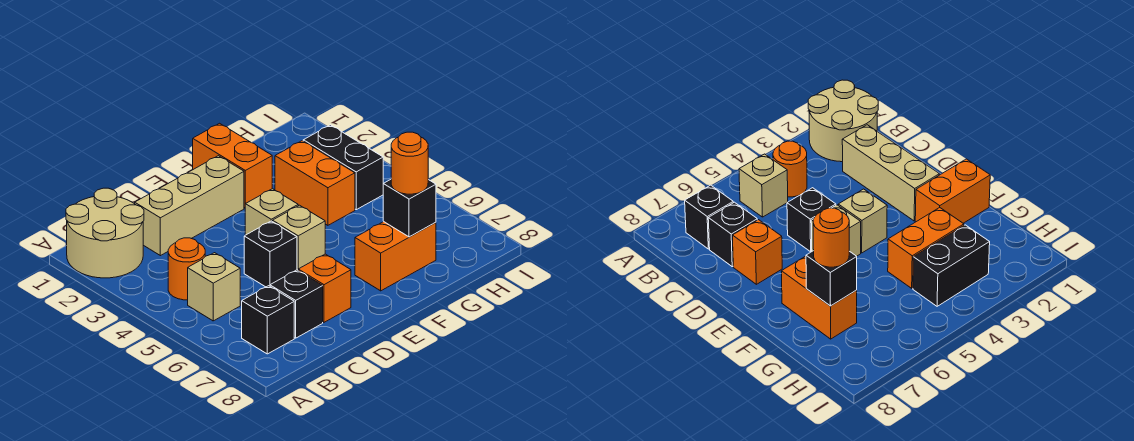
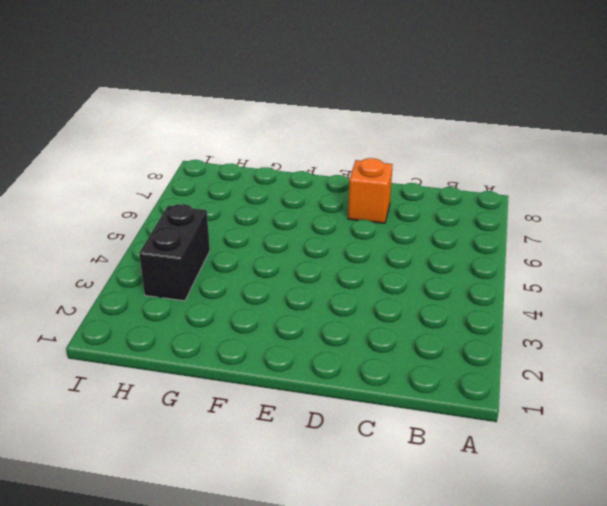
none -> tan 2x2 round brick [66,188,144,278]
none -> orange 1x1 round brick [168,238,205,300]
none -> tan 1x1 brick [188,253,240,321]

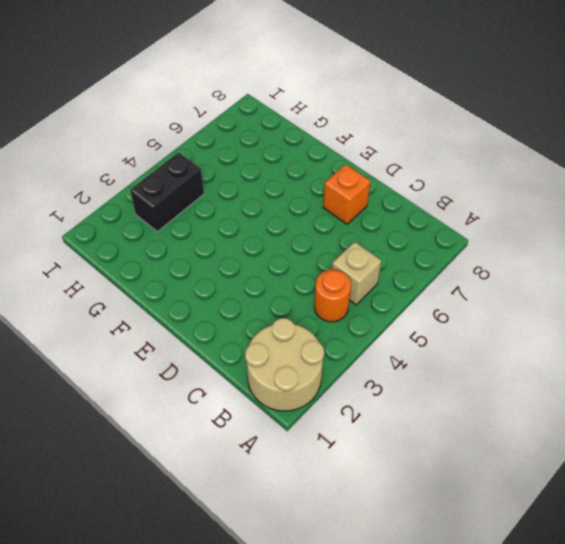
none -> black 1x1 brick [242,286,294,354]
none -> tan 1x3 brick [135,156,244,256]
none -> black 1x1 brick [270,270,323,338]

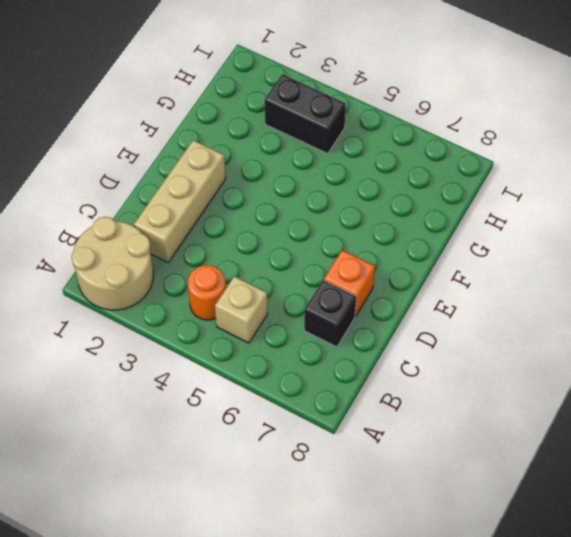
none -> black 1x1 brick [242,286,294,354]
none -> black 1x1 brick [244,221,297,287]
none -> tan 1x1 brick [245,189,298,235]

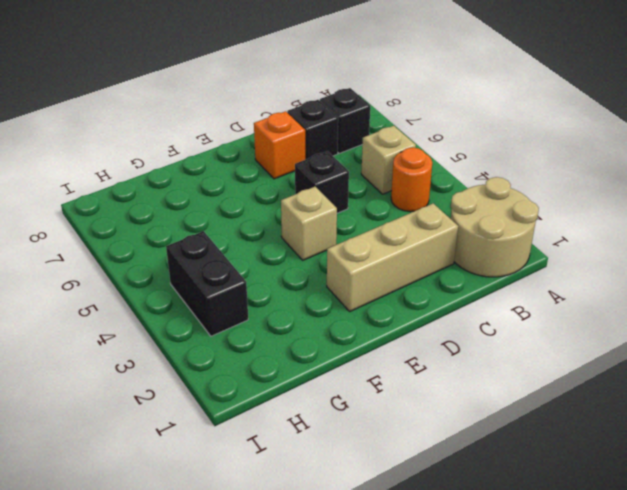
none -> tan 1x1 brick [273,205,325,270]
none -> orange 1x2 brick [193,123,272,208]
none -> orange 1x2 brick [355,222,436,291]

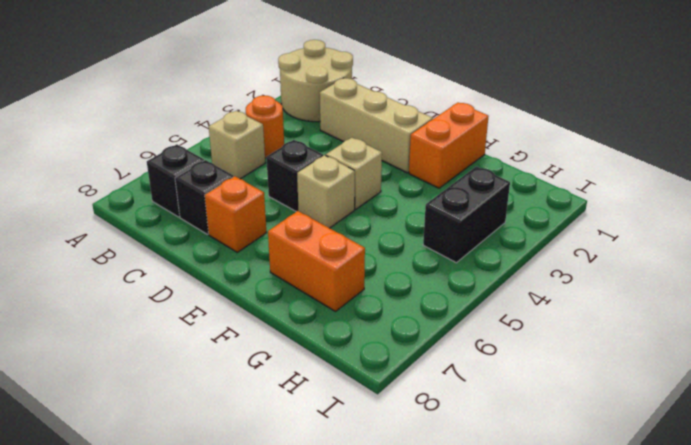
none -> orange 1x2 brick [275,141,355,225]
none -> black 1x1 brick [383,180,436,237]
none -> orange 1x1 round brick [391,132,428,194]

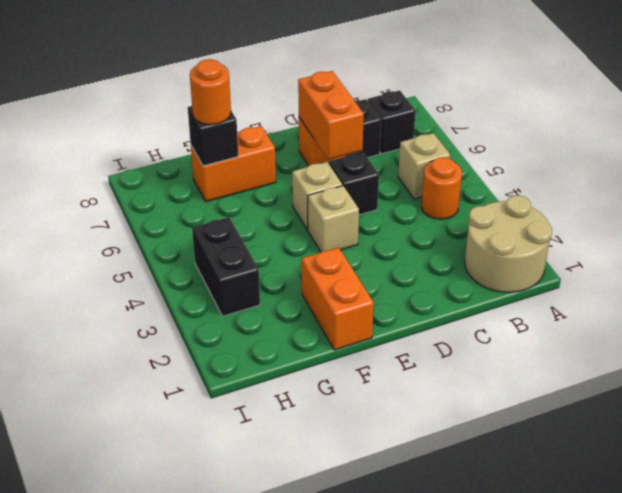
orange 1x2 brick [298,71,364,160] -> orange 1x2 brick moved to [275,141,355,225]
none -> tan 1x3 brick [135,156,244,256]

